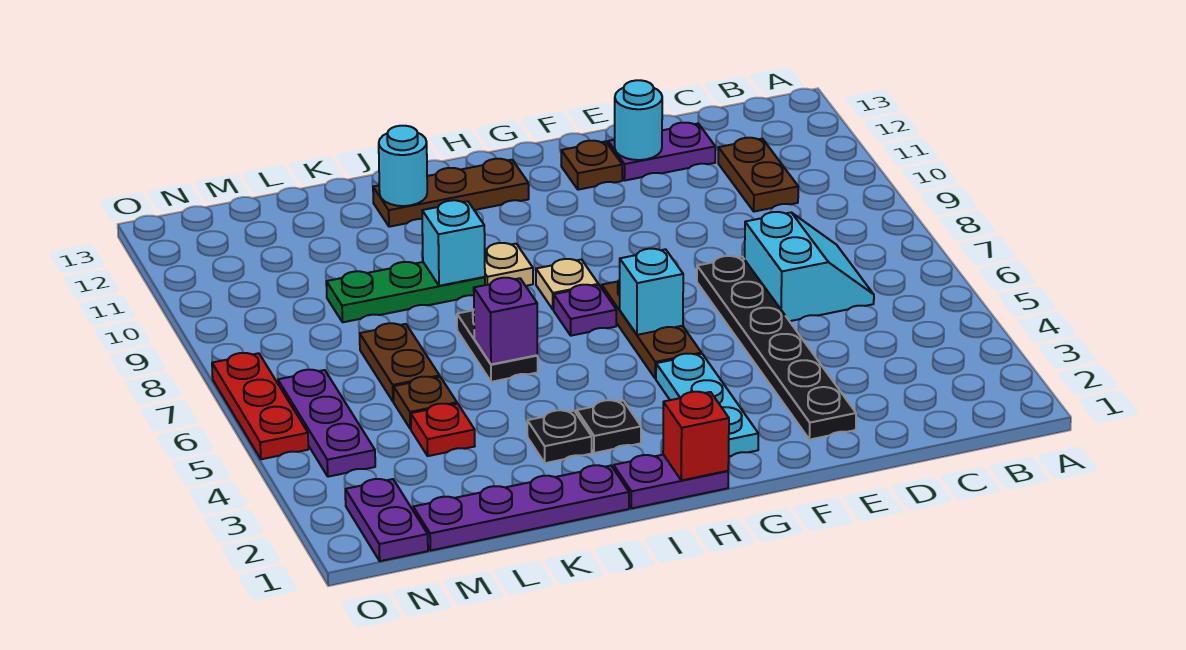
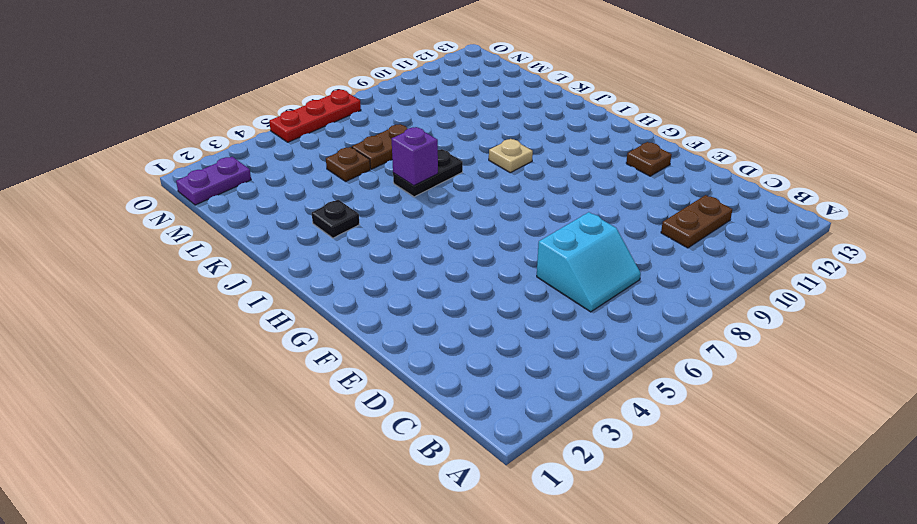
none -> purple 1x2 plate [608,123,715,181]
none -> black 1x6 plate [697,256,856,440]
none -> cyan 1x3 plate [656,354,758,456]

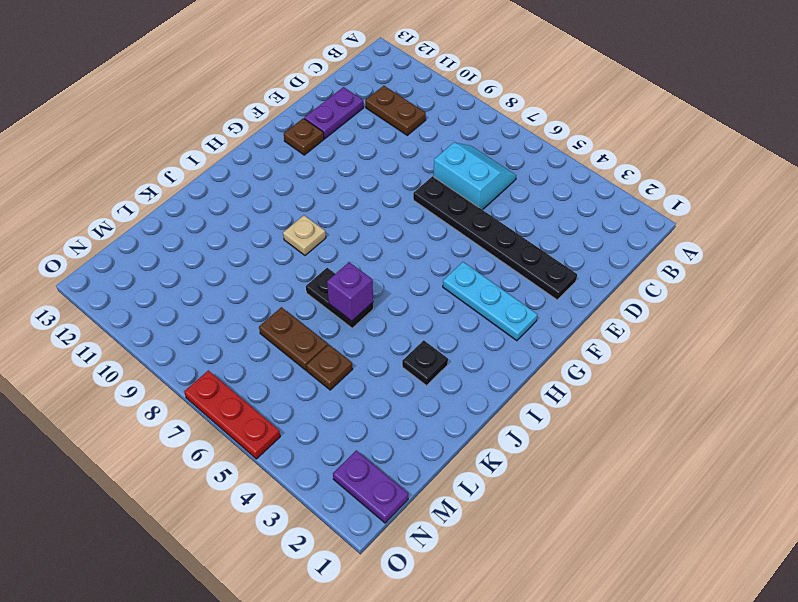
none -> brown 1x3 plate [602,280,701,379]
none -> purple 1x2 plate [614,455,728,508]
none -> purple 1x1 plate [554,285,616,336]

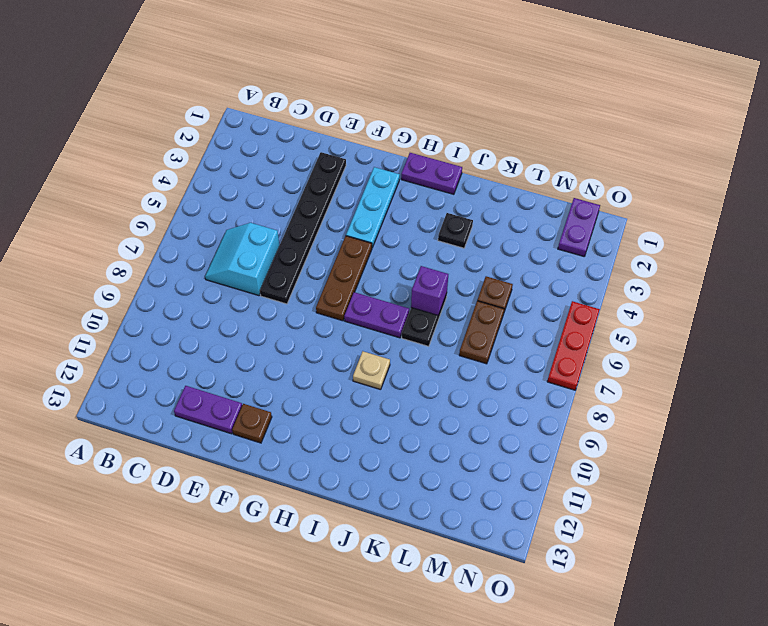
purple 1x2 plate [344,292,409,338] -> purple 1x1 plate [554,285,616,336]
none -> brown 1x2 plate [718,138,798,212]
none -> tan 1x1 plate [536,259,599,310]
none -> brown 1x3 plate [373,159,529,227]

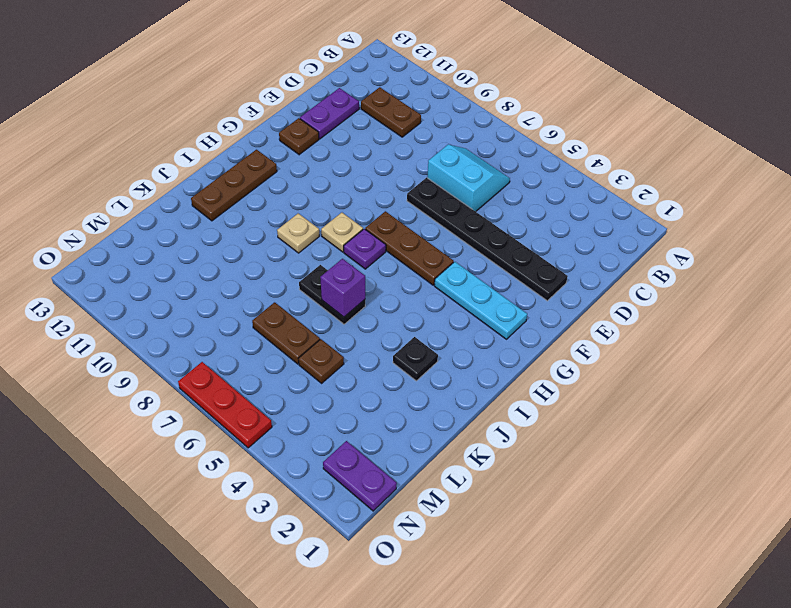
none -> purple 1x2 plate [614,455,728,508]
none -> black 1x1 plate [577,400,641,453]
none -> purple 1x4 plate [413,465,629,551]

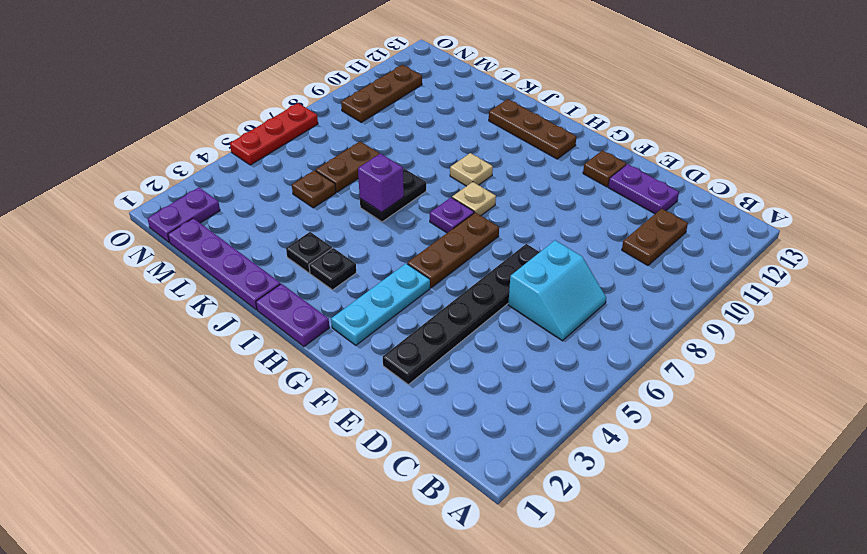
brown 1x3 plate [341,65,422,122] -> none
none -> green 1x3 plate [326,262,485,322]
none -> red 1x1 plate [411,404,475,456]
none -> purple 1x3 plate [278,369,375,477]

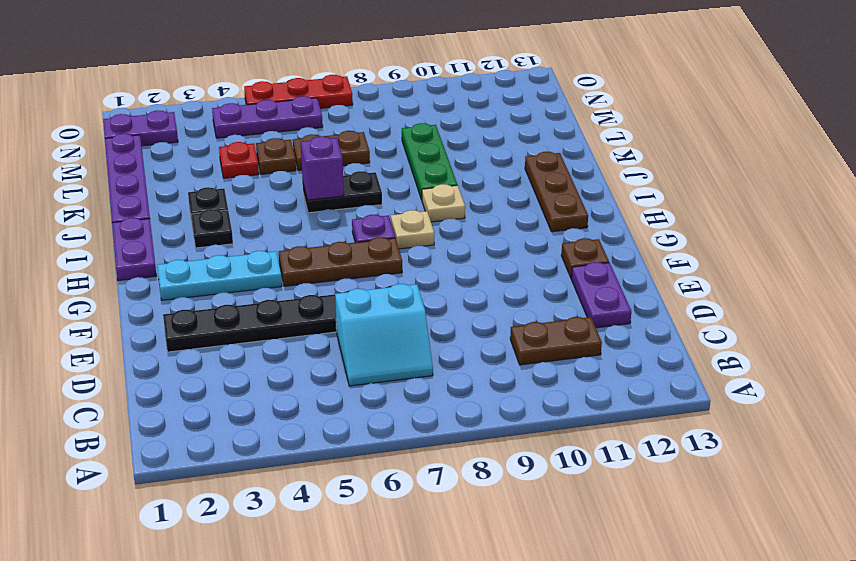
none -> cyan 1x1 round brick [615,80,662,160]
none -> cyan 1x1 brick [620,249,683,335]
none -> red 1x1 brick [663,392,729,480]

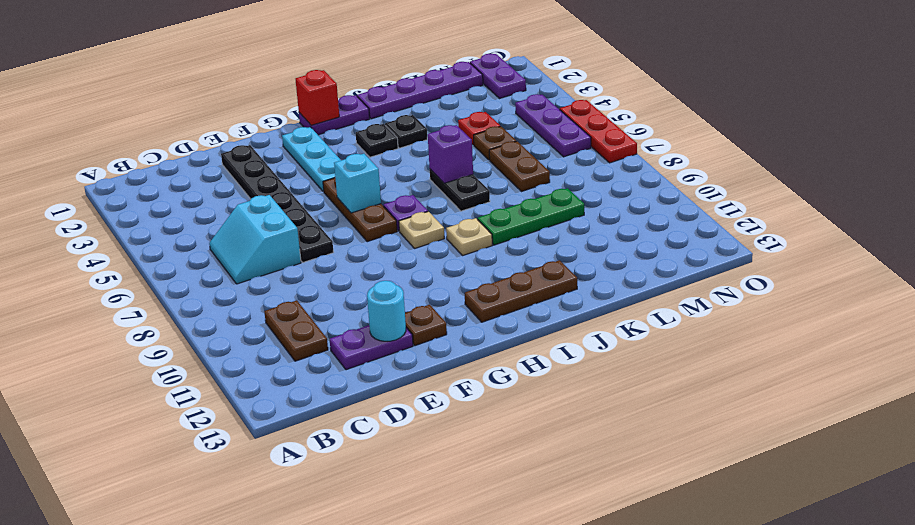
none -> cyan 1x1 brick [422,200,485,286]
none -> cyan 1x1 round brick [379,126,427,206]

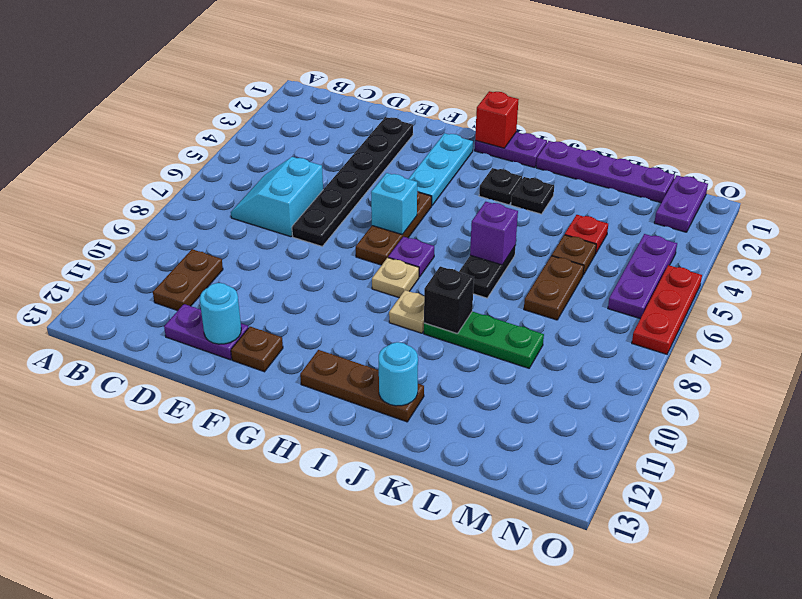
black 1x1 brick [424,266,474,334] -> cyan 1x1 brick [422,200,485,286]

